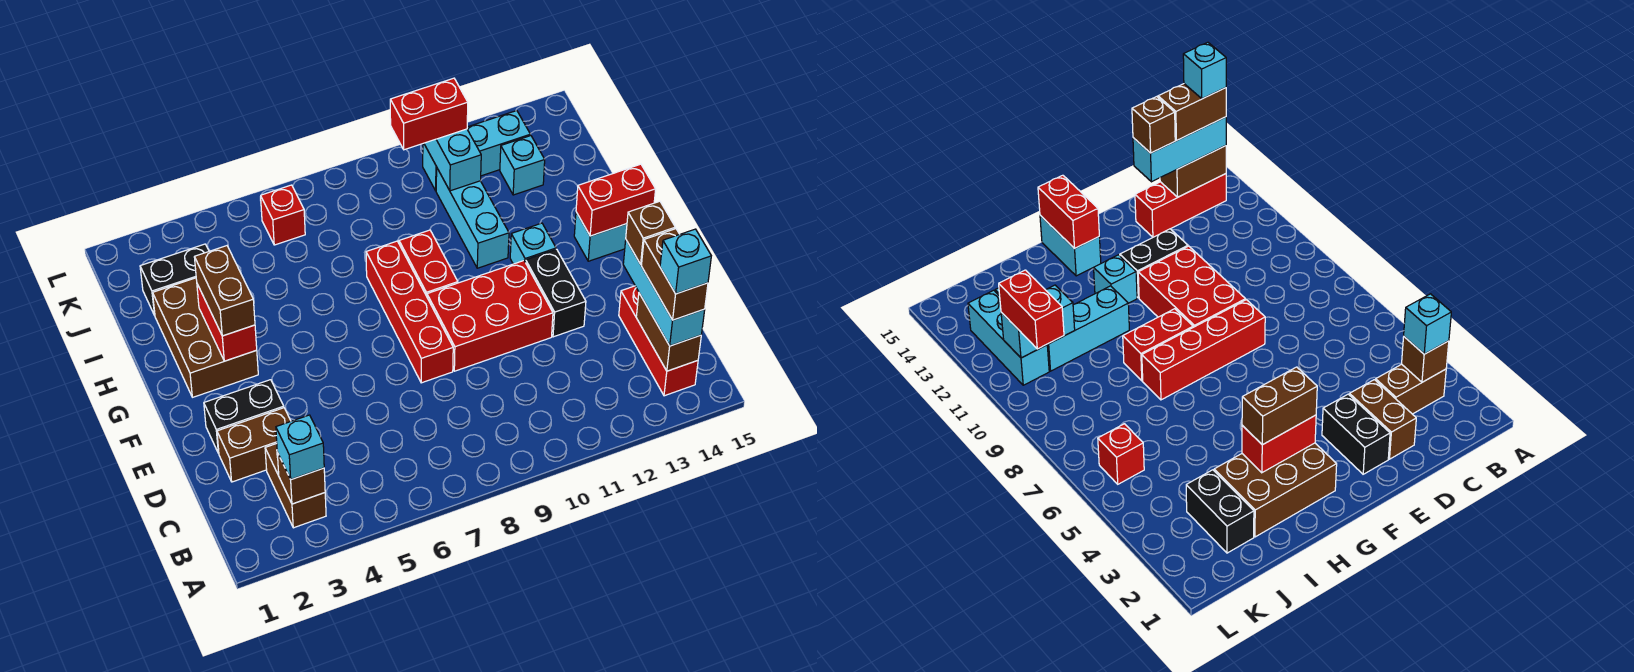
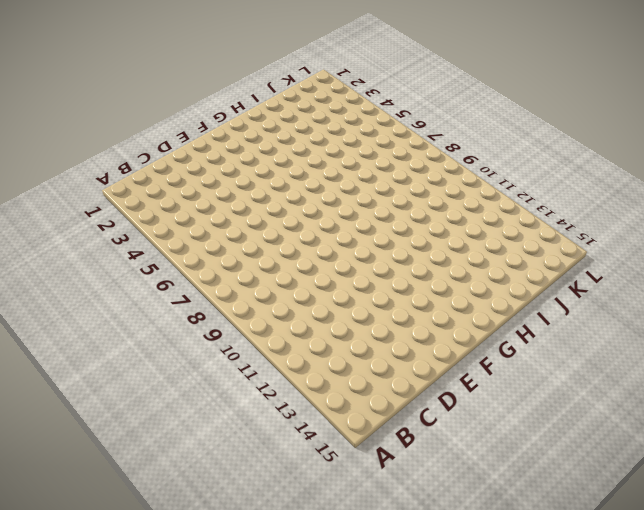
none -> brown 1x2 brick [265,444,326,528]
none -> red 1x3 brick [619,286,698,396]
none -> brown 1x2 brick [217,408,291,482]

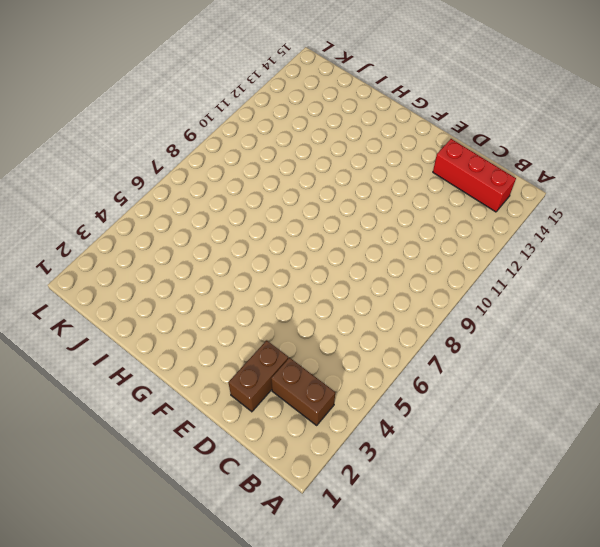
none -> black 1x2 brick [204,380,284,453]
none -> red 1x4 brick [366,241,453,383]
none -> red 2x3 brick [427,261,553,371]

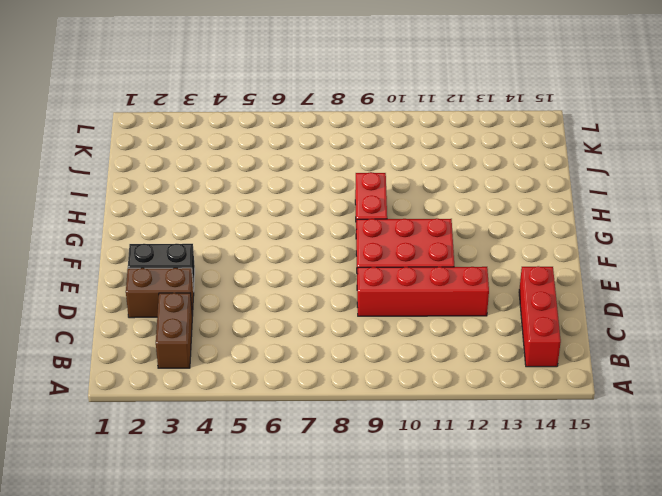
red 1x4 brick [357,267,489,316] -> red 1x4 brick turned to [366,241,453,383]
none -> black 1x2 brick [526,249,586,337]
none -> brown 2x3 brick [153,278,258,397]
none -> cyan 1x1 brick [510,223,556,264]

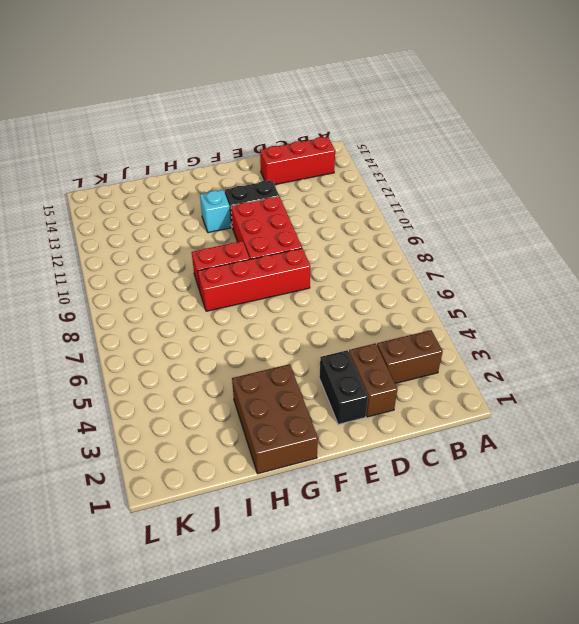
brown 2x3 brick [232,364,318,474] -> brown 2x3 brick turned to [153,278,258,397]
none -> cyan 1x2 brick [574,212,627,261]
none -> cyan 1x3 brick [436,169,509,268]
none -> black 1x2 brick [140,244,209,315]

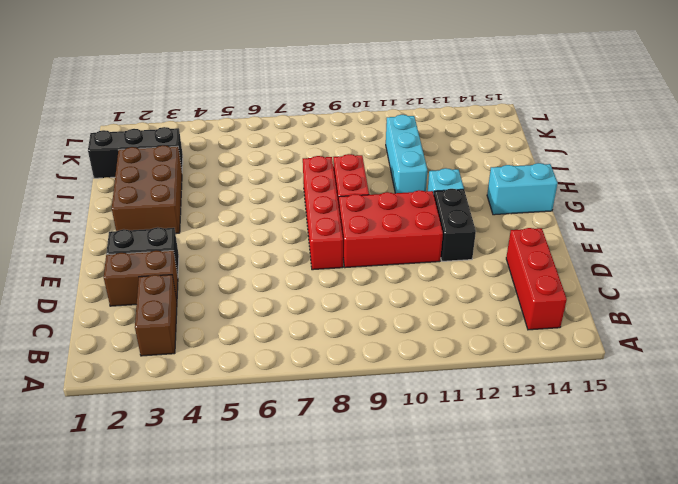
black 1x3 brick [88,127,183,178] -> black 1x2 brick [140,244,209,315]
none -> cyan 1x1 brick [500,136,545,195]
none -> red 1x1 brick [260,185,305,245]
none -> cyan 1x3 brick [423,111,530,191]

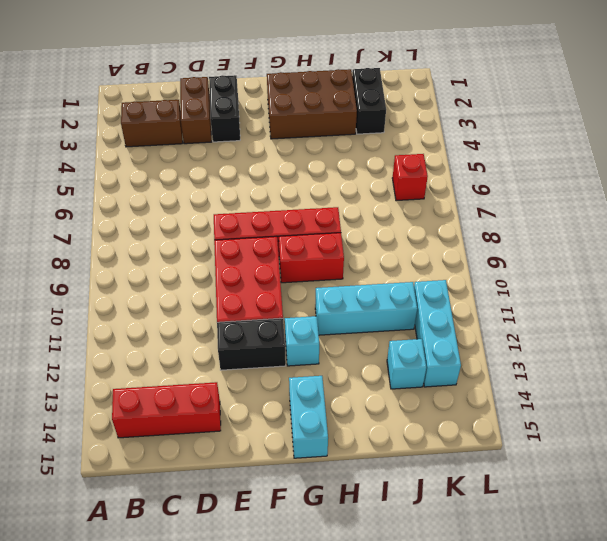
none -> brown 1x1 brick [277,452,325,504]
none -> brown 1x2 brick [636,293,701,371]
none -> red 1x2 brick [197,284,257,361]

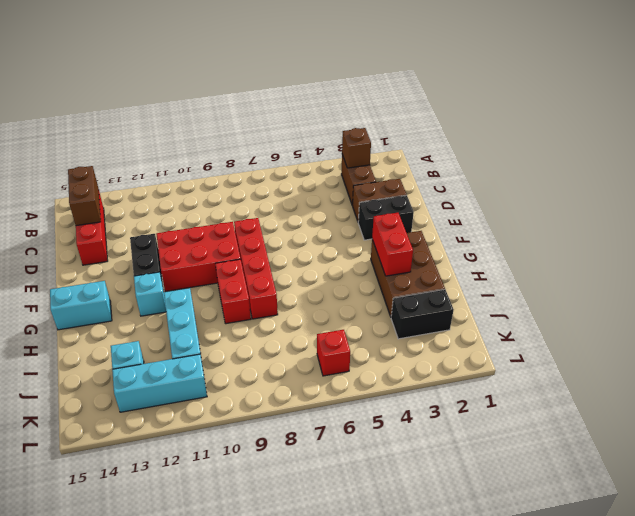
none -> red 1x2 brick [576,164,656,236]
none -> cyan 1x2 brick [424,129,481,191]
none -> cyan 1x1 brick [276,415,324,479]

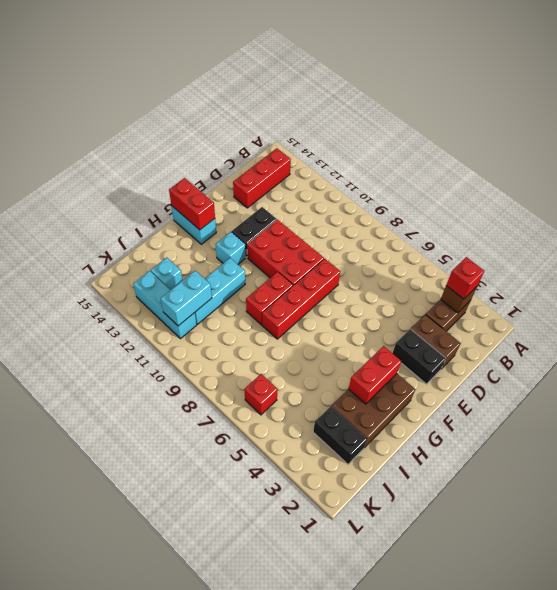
red 1x1 brick [446,257,484,299] -> cyan 1x1 brick [276,415,324,479]
none -> brown 1x2 brick [636,293,701,371]
none -> cyan 1x3 brick [623,240,705,346]
none -> brown 1x2 brick [194,246,255,336]

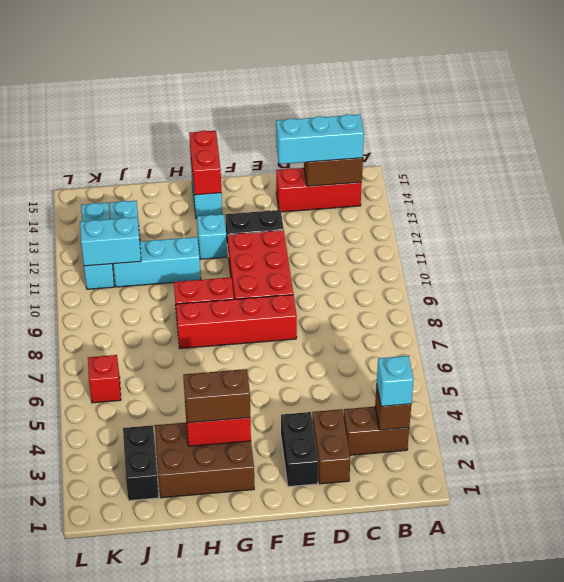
none -> red 1x2 brick [390,78,468,150]
none -> brown 1x2 brick [641,229,708,320]
none -> brown 1x1 brick [626,201,675,264]

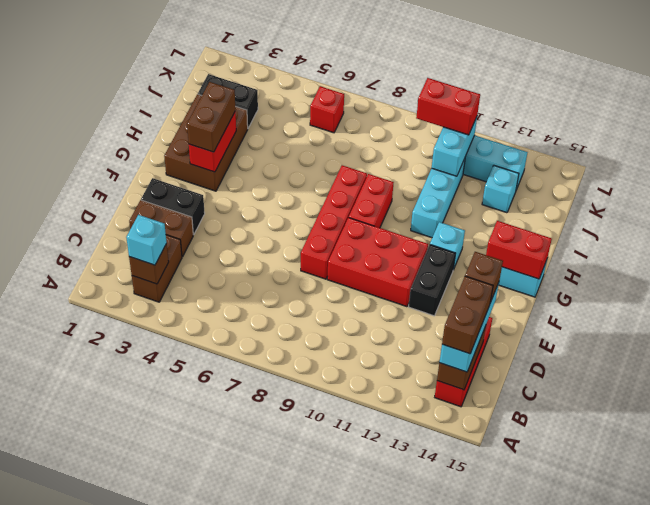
none -> cyan 1x1 brick [660,229,711,294]

